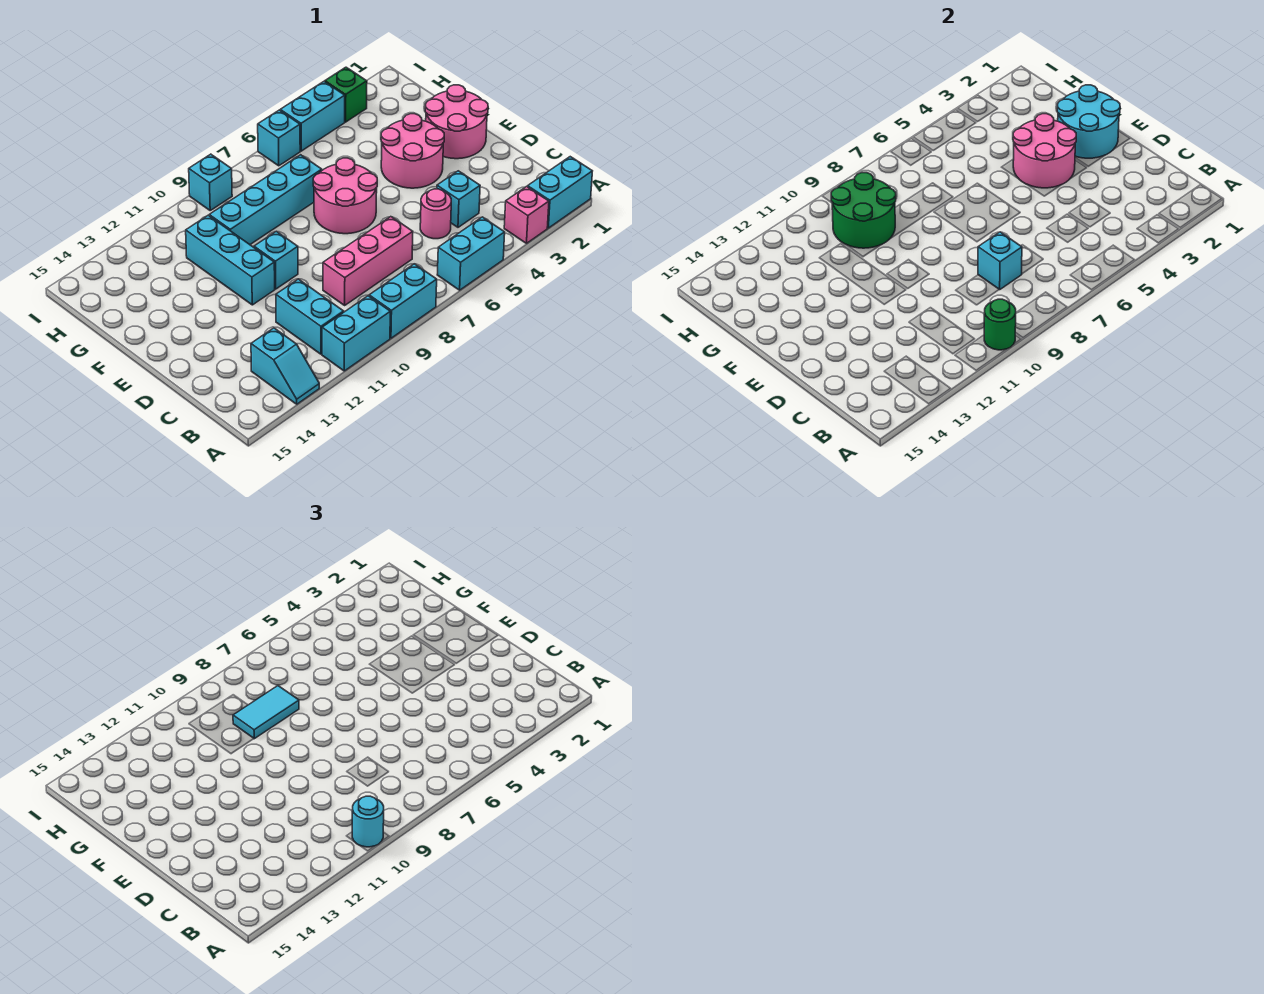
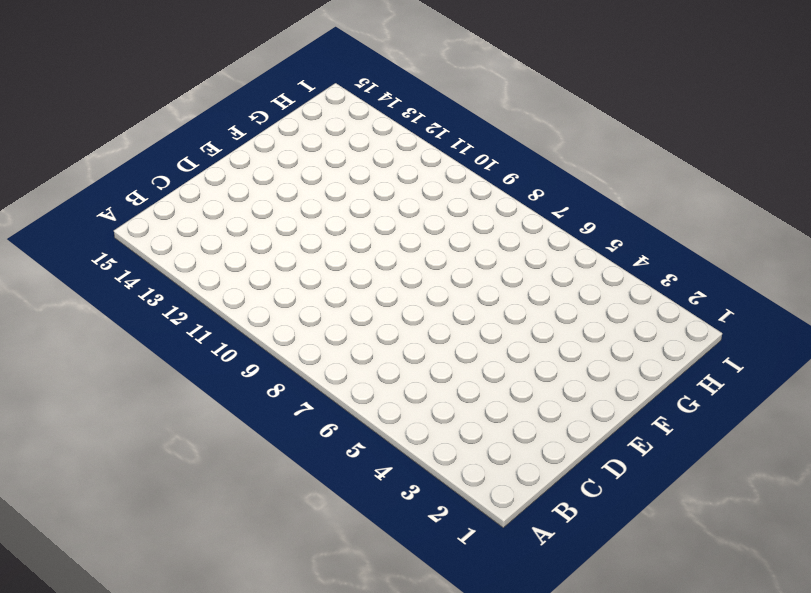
none -> cyan 1x2 brick [528,157,592,228]
none -> pink 1x1 brick [504,187,549,243]
none -> cyan 1x2 brick [437,217,505,290]

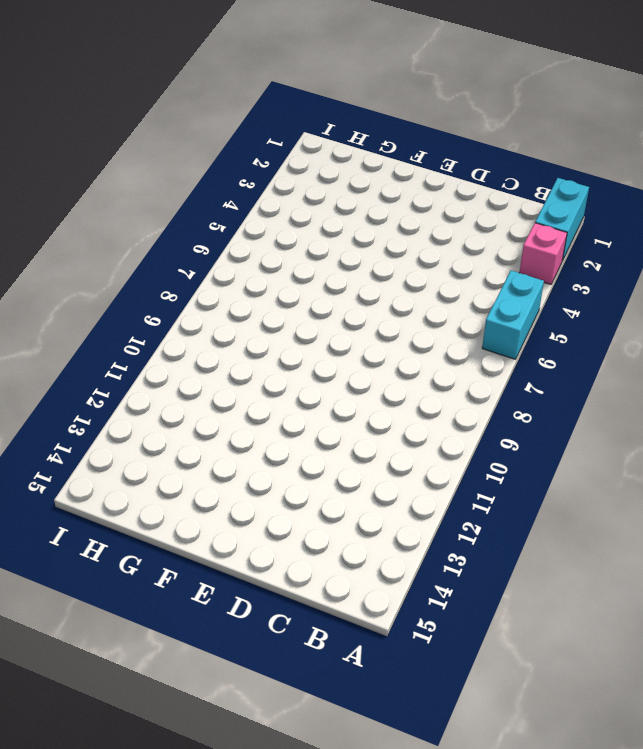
none -> cyan 1x2 brick [369,264,437,338]
none -> cyan 1x2 brick [322,296,390,371]
none -> cyan 1x2 slope [251,328,319,404]

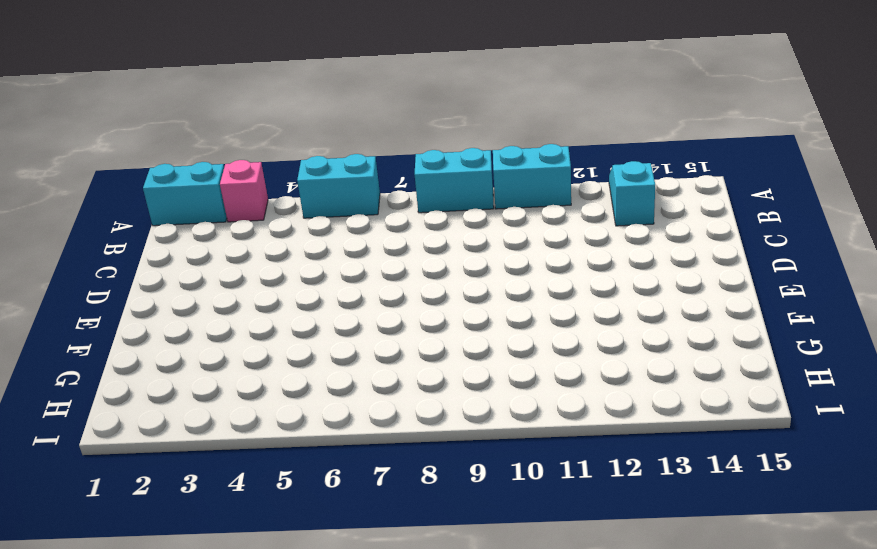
none -> cyan 1x2 brick [276,279,344,354]
none -> cyan 1x1 brick [437,171,480,227]
none -> pink 1x1 round brick [420,189,451,239]

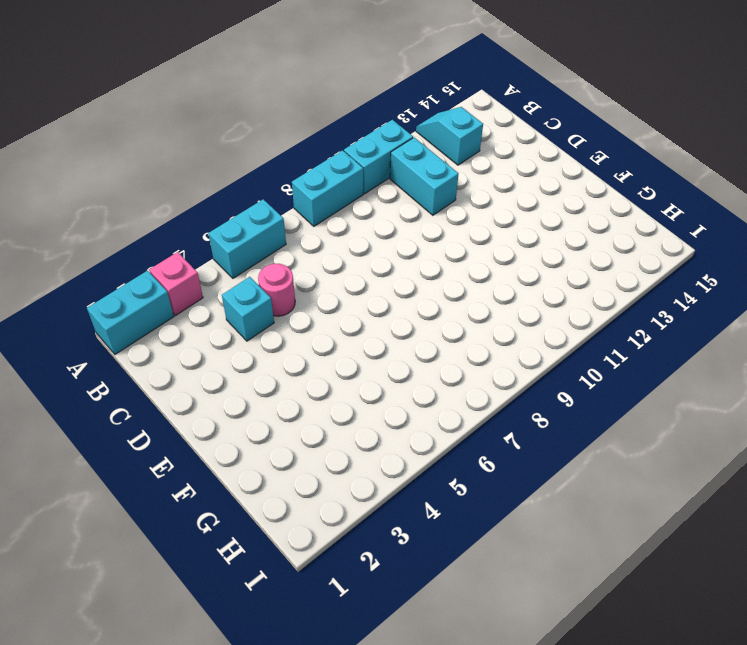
none -> pink 1x3 brick [323,217,413,305]
none -> pink 2x2 round brick [425,85,488,159]
none -> pink 2x2 round brick [381,114,444,188]

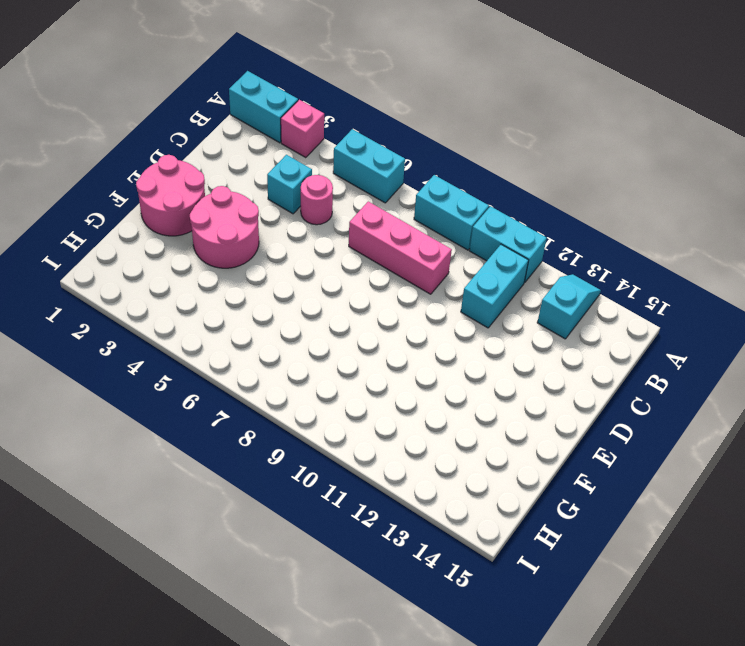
none -> pink 2x2 round brick [313,158,377,234]
none -> cyan 1x1 brick [254,231,298,289]
none -> cyan 1x3 brick [186,215,275,305]

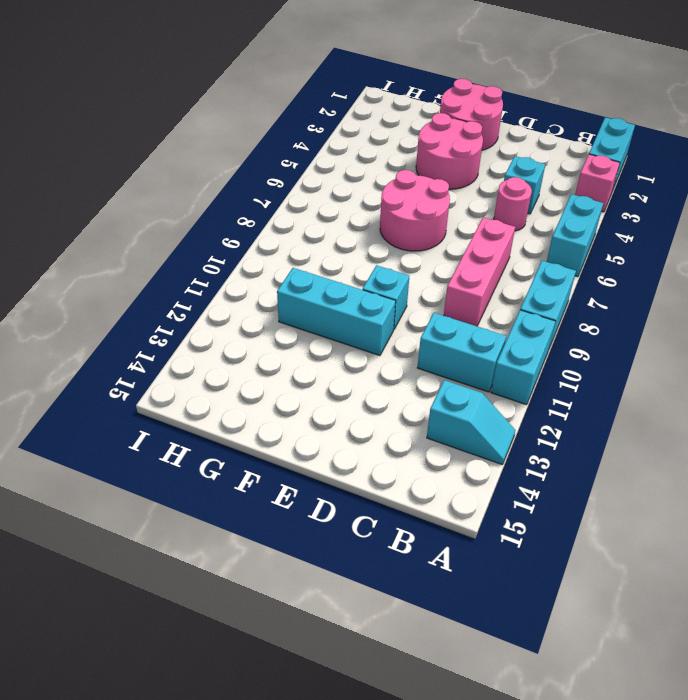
none -> cyan 1x4 brick [209,155,322,244]
none -> green 1x1 brick [325,67,367,122]
none -> cyan 1x2 brick [280,82,345,151]

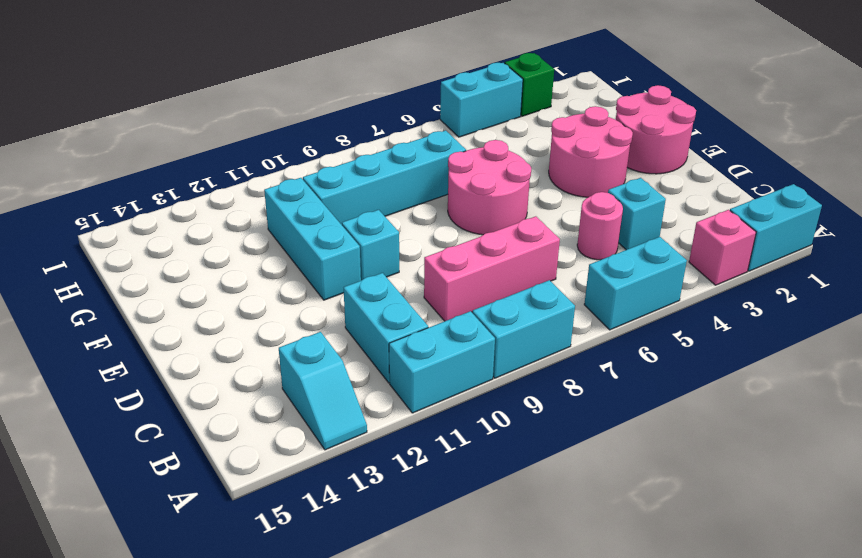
none -> cyan 1x1 brick [258,110,300,166]
none -> cyan 1x1 brick [189,154,232,210]
none -> green 1x1 round brick [984,299,1016,350]

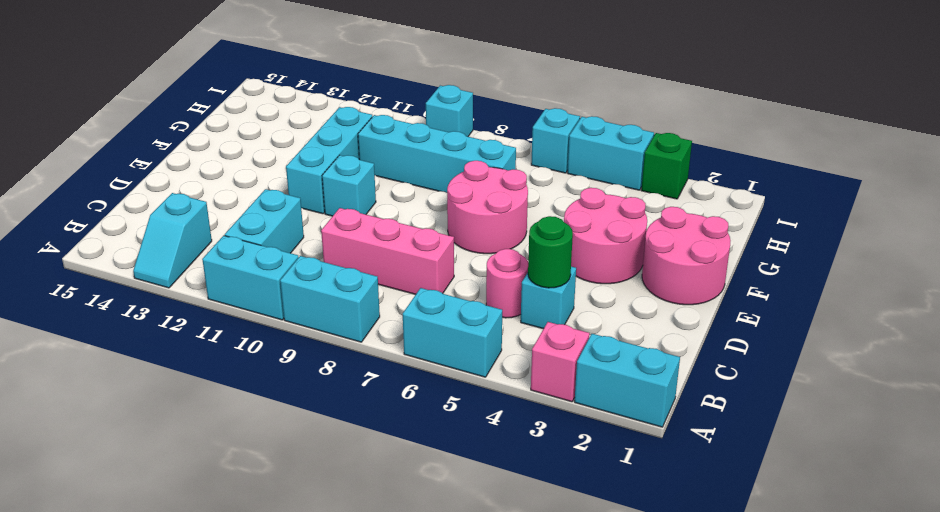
green 1x1 round brick [528,216,573,288] -> green 1x1 round brick moved to [984,299,1016,350]
none -> cyan 1x1 brick [978,232,1022,290]
none -> cyan 2x2 round brick [1057,85,1120,158]
none -> pink 2x2 round brick [1013,114,1076,188]

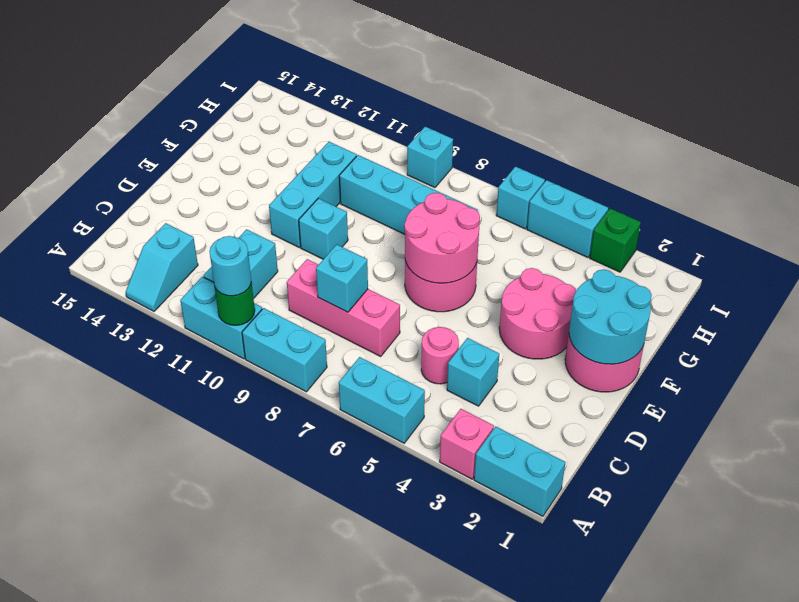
pink 2x2 round brick [404,193,480,283] -> pink 2x2 round brick moved to [1013,114,1076,188]
none -> green 2x2 round brick [831,173,896,248]
none -> cyan 1x2 tile [233,686,299,739]

